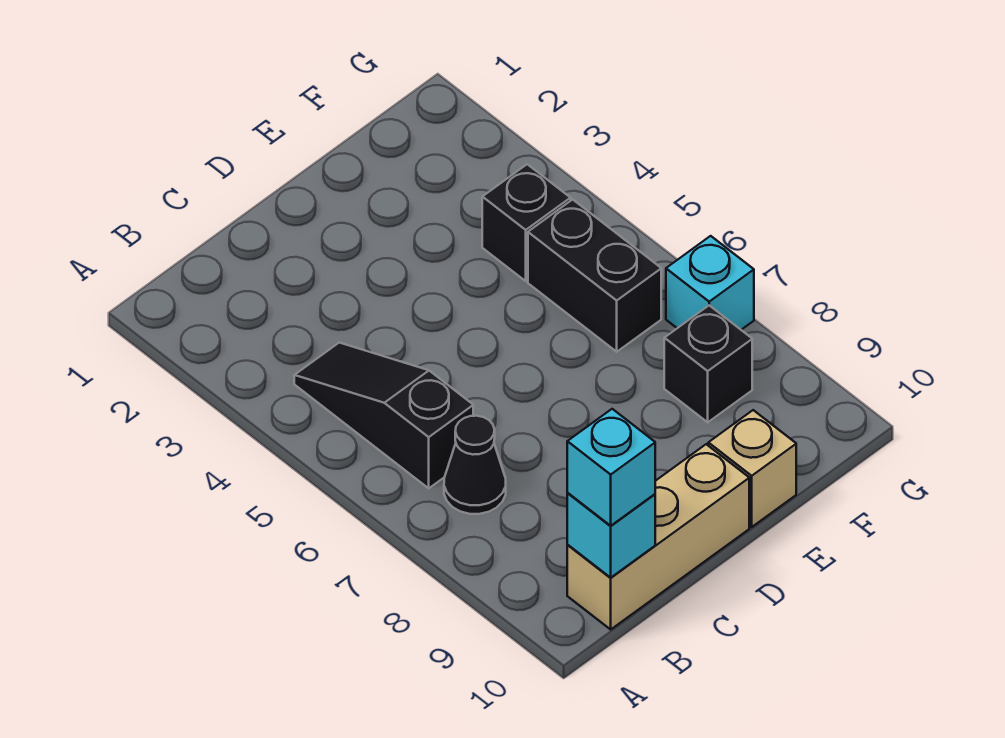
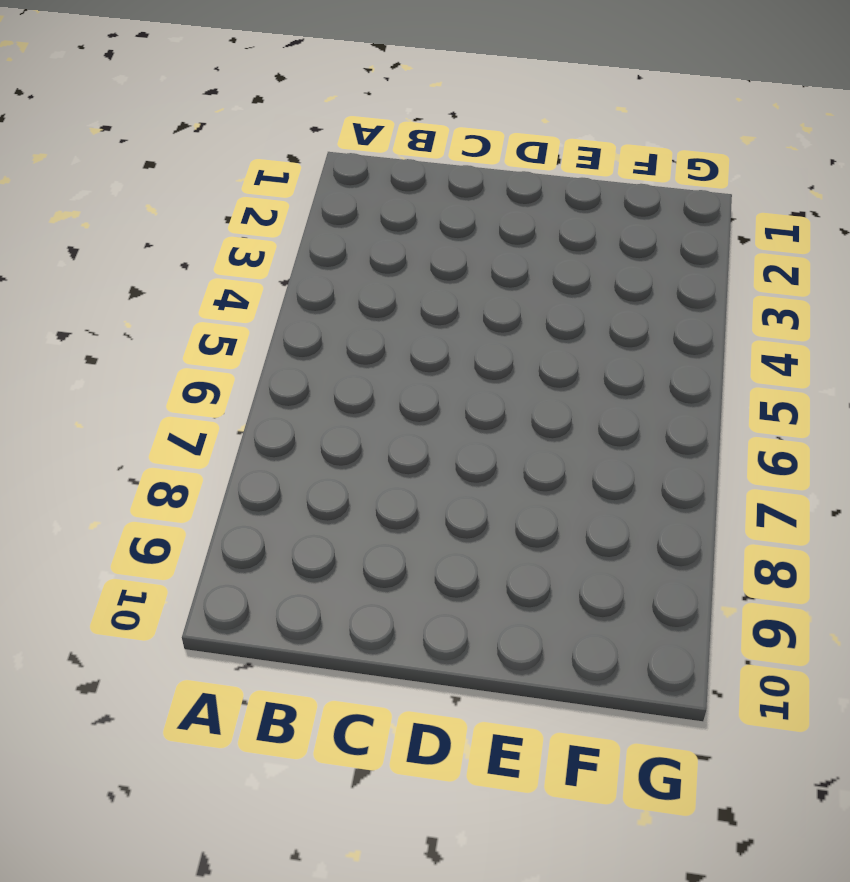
none -> black 1x3 slope [294,343,473,488]
none -> black 1x1 cone [444,416,506,514]

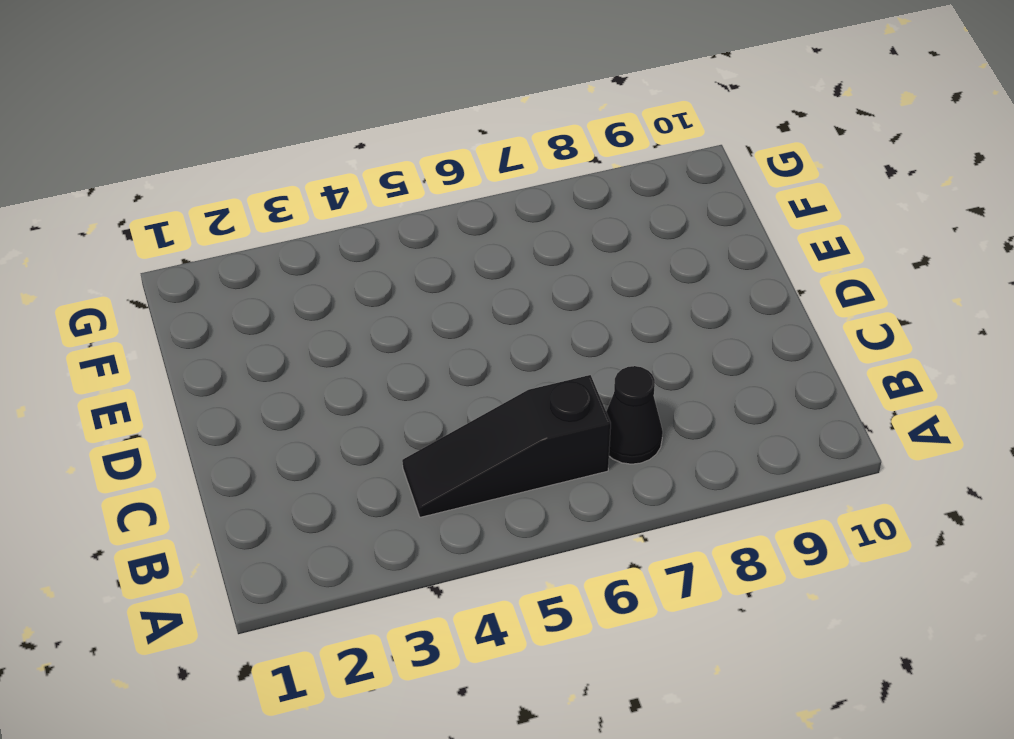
none -> tan 1x3 brick [567,444,749,629]
none -> tan 1x1 brick [708,410,796,527]

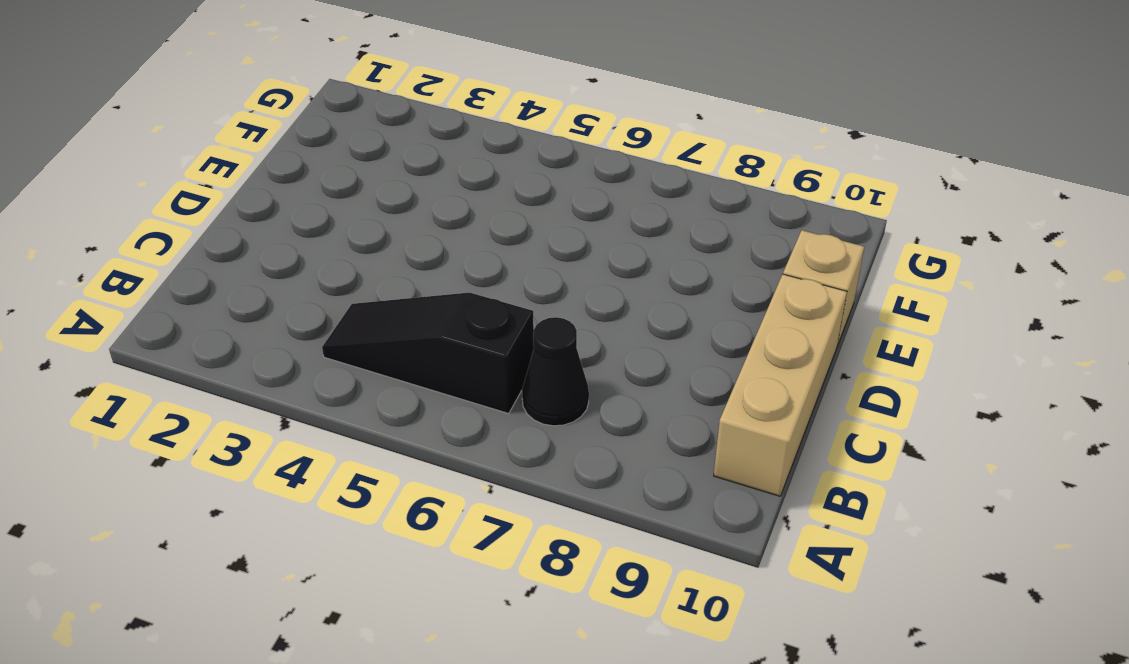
none -> black 1x1 brick [482,164,571,281]
none -> black 1x2 brick [528,199,661,352]

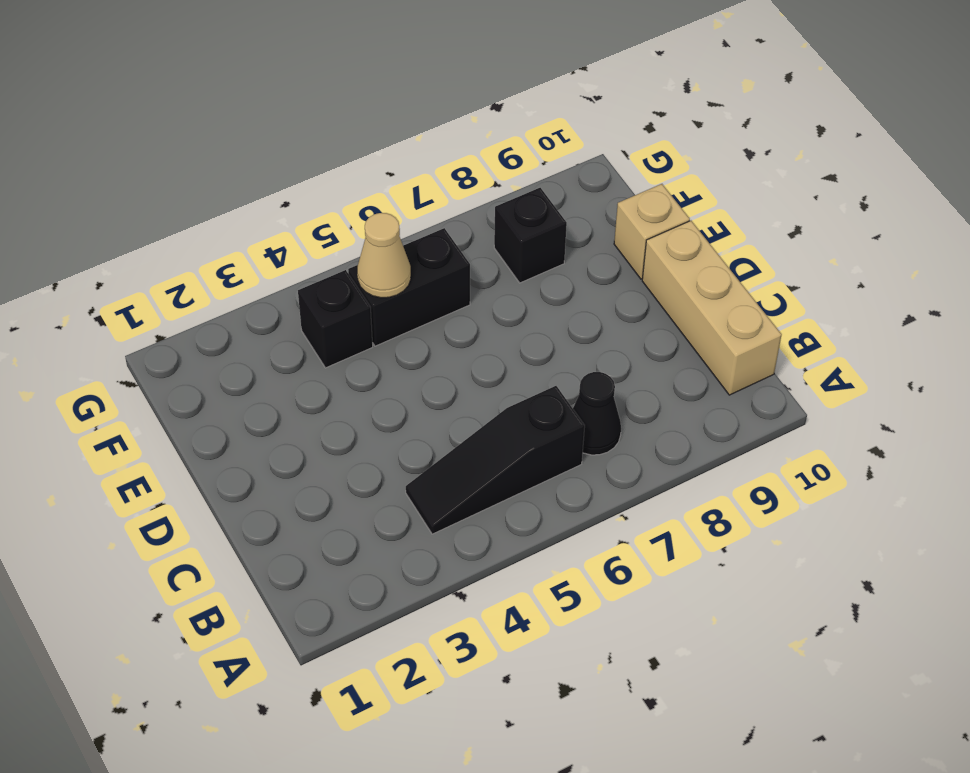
tan 1x1 cone [357,213,411,298] -> none
none -> cyan 1x1 brick [666,236,754,330]
none -> cyan 1x1 brick [567,493,655,578]

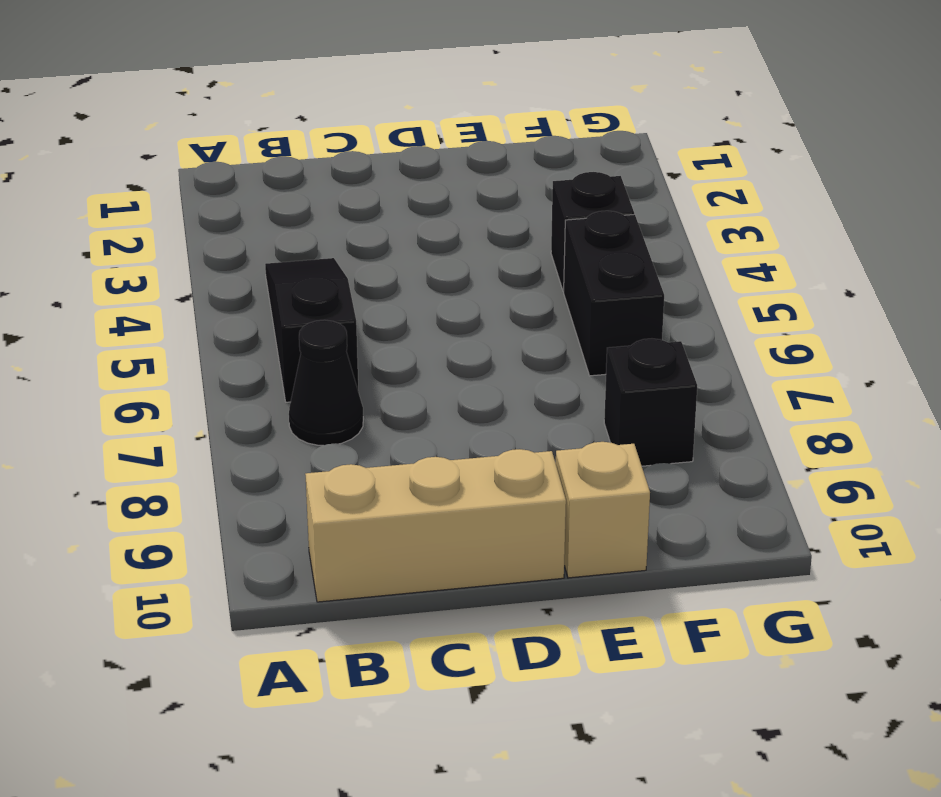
none -> cyan 1x1 brick [666,236,754,330]
none -> cyan 1x1 brick [567,493,655,578]

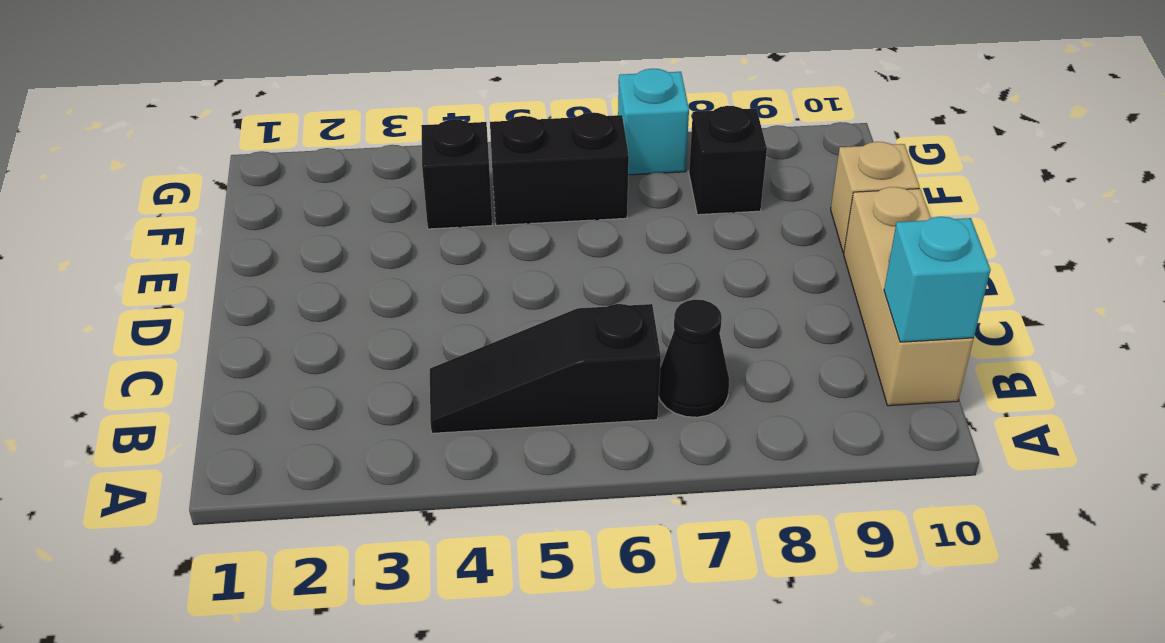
none -> cyan 1x1 brick [567,409,655,526]

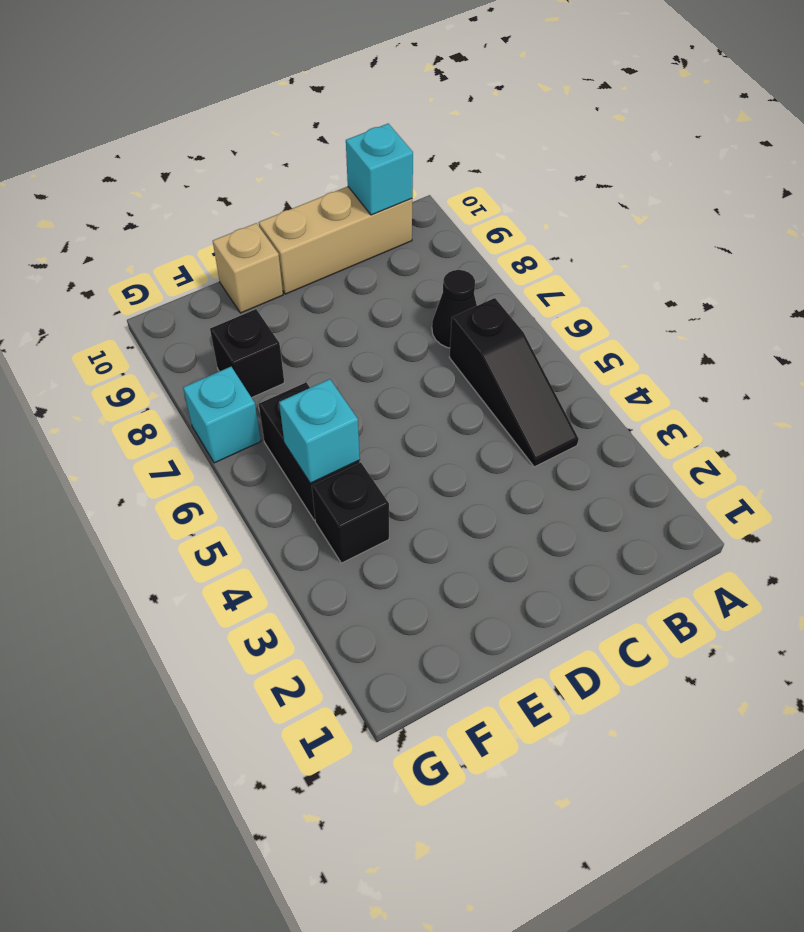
cyan 1x1 brick [279,379,360,483] -> cyan 1x1 brick moved to [567,409,655,526]

